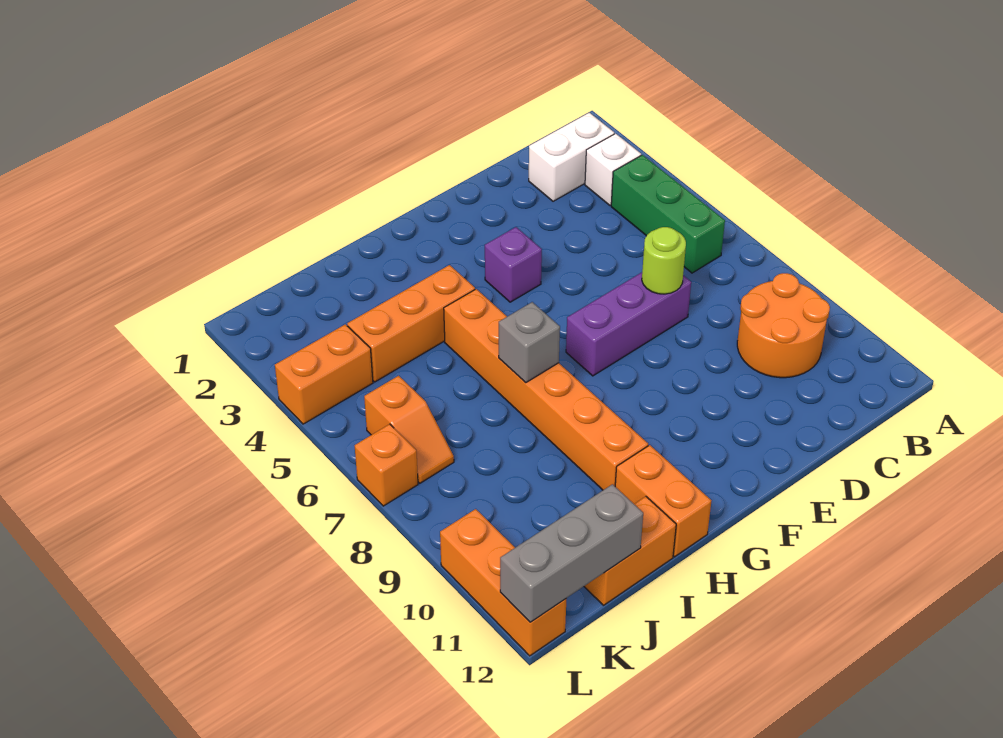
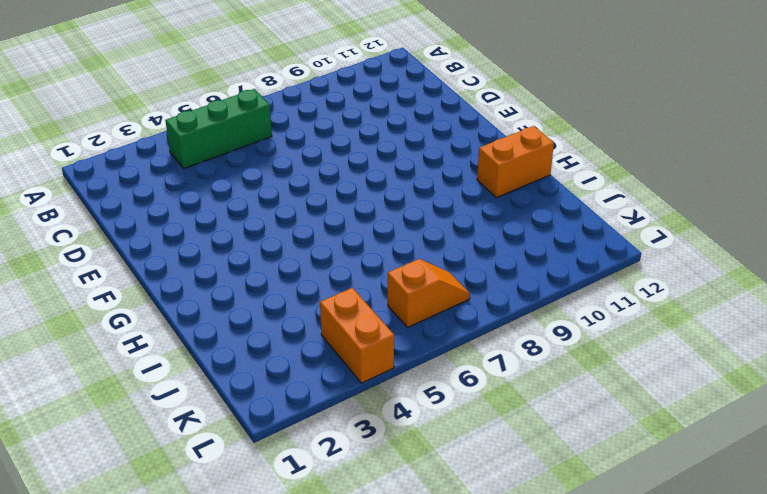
none -> white 1x2 brick [529,113,614,201]
none -> white 1x1 brick [585,134,641,205]
none -> orange 2x2 round brick [737,273,830,378]

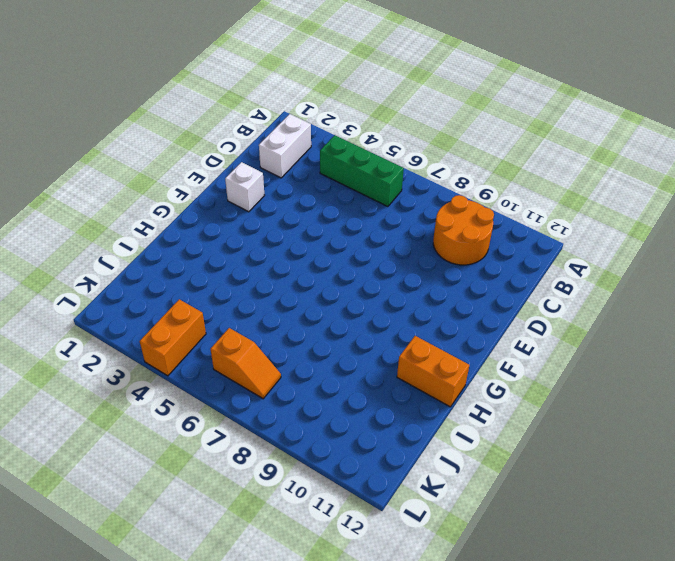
white 1x1 brick [225,162,265,212] -> white 1x1 brick moved to [585,134,641,205]
none -> purple 1x3 brick [566,272,691,376]
none -> purple 1x1 brick [485,227,542,302]
none -> orange 1x3 brick [347,265,475,382]

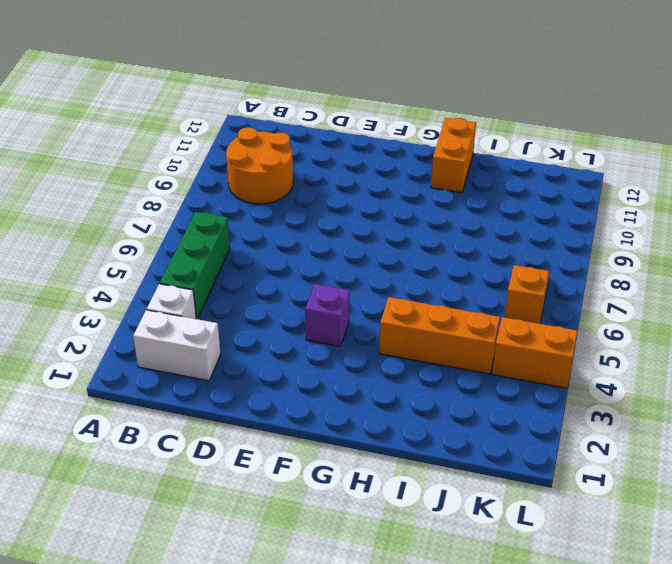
none -> purple 1x3 brick [566,272,691,376]
none -> orange 1x6 brick [444,289,648,490]
none -> orange 1x2 brick [584,497,676,605]

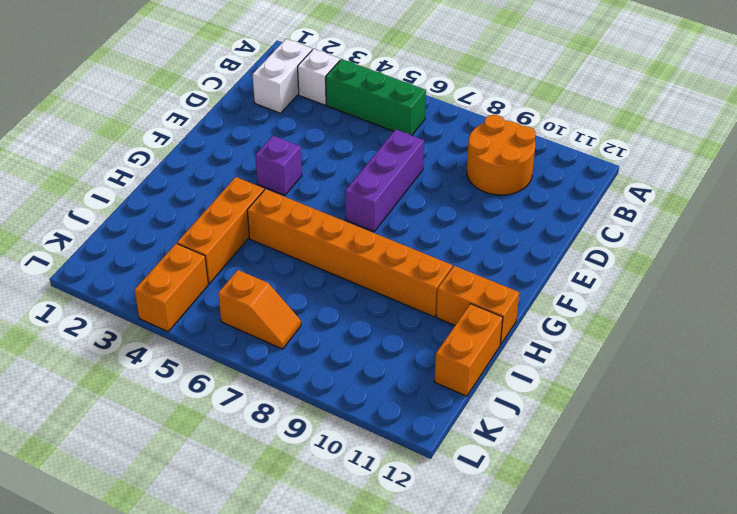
none -> orange 1x1 brick [355,424,418,506]
none -> orange 1x3 brick [440,509,566,656]
none -> lime 1x1 round brick [642,227,686,294]

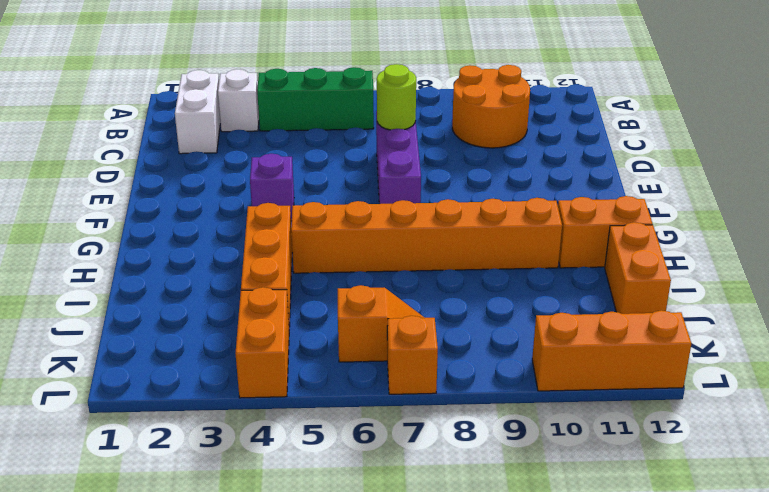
none -> grey 1x1 brick [499,302,560,383]
none -> grey 1x3 brick [500,484,643,622]

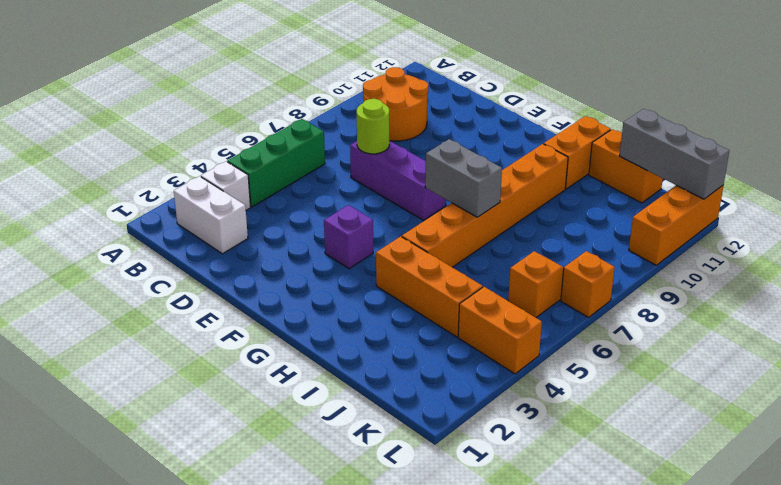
grey 1x2 brick [425,139,502,217] -> grey 1x1 brick [499,302,560,383]

